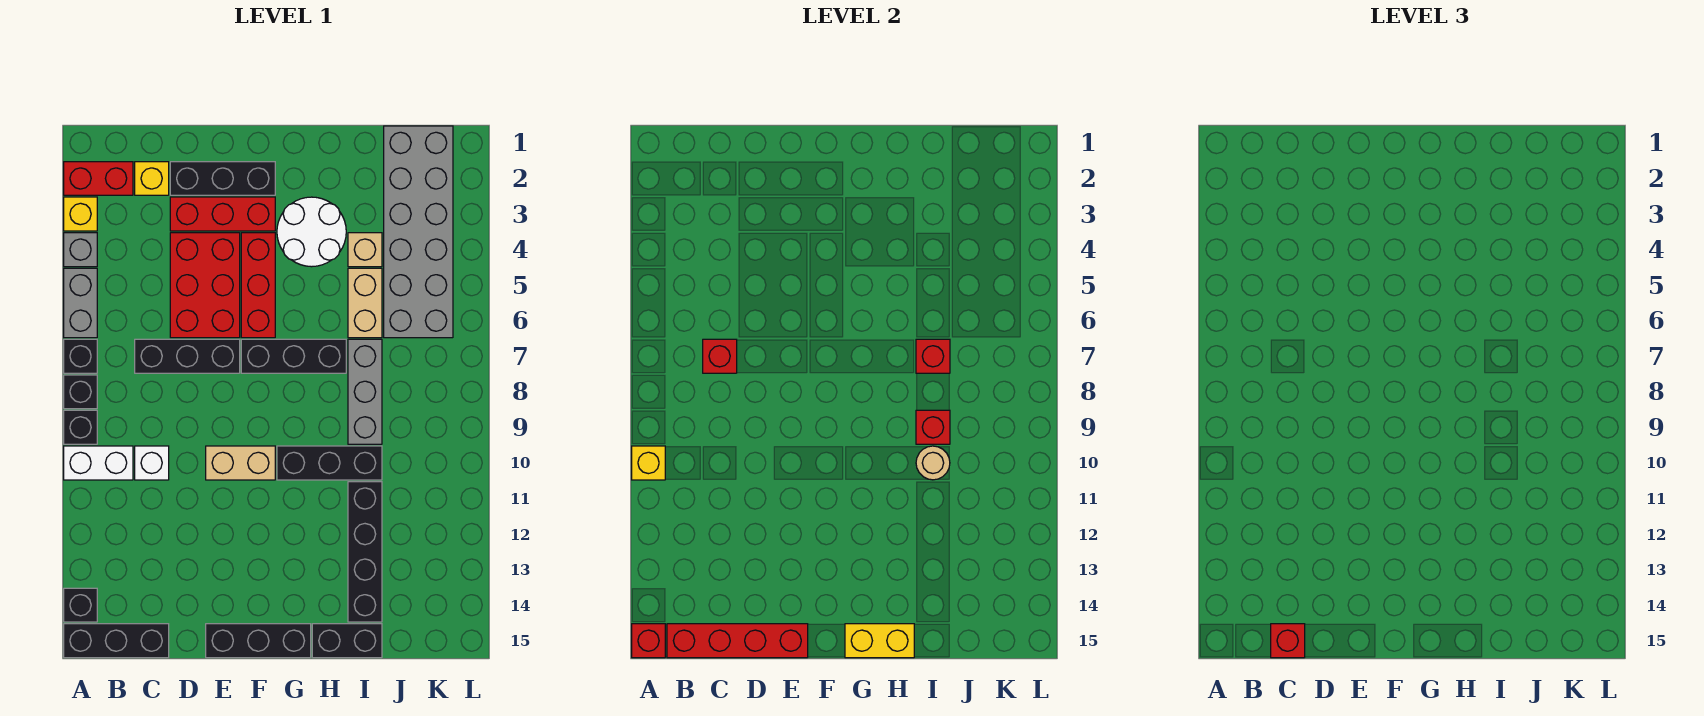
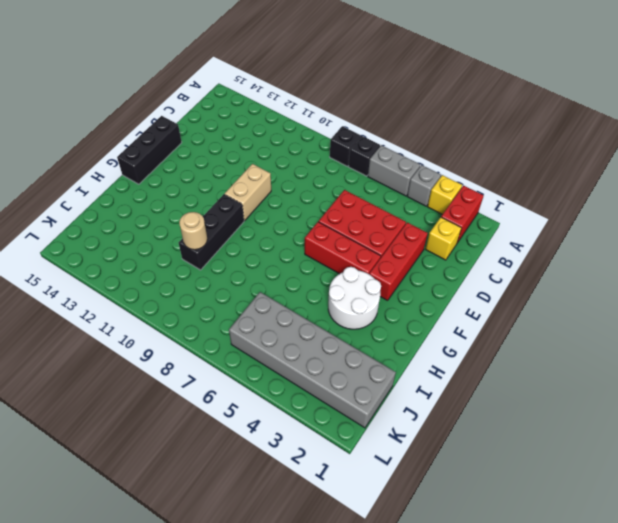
none -> black 1x1 brick [64,410,97,444]
none -> white 1x2 brick [64,446,133,480]
none -> black 1x1 brick [64,588,97,622]
none -> black 1x3 brick [64,624,169,658]

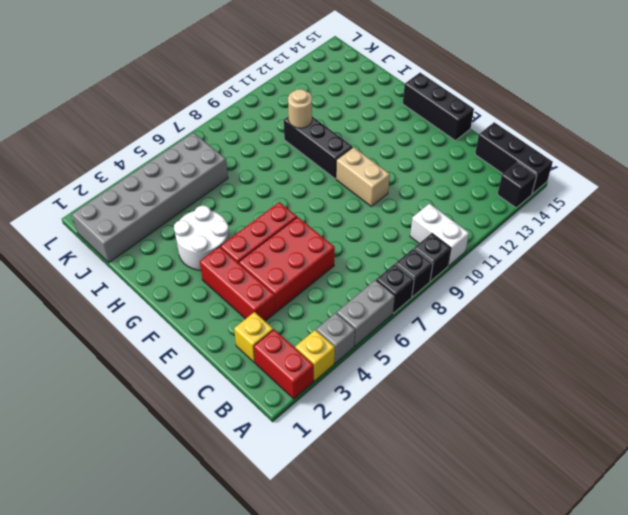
none -> black 1x3 brick [135,339,240,373]
none -> white 1x1 brick [135,446,169,480]
none -> black 1x3 brick [170,162,275,195]
none -> black 1x3 brick [241,339,346,373]

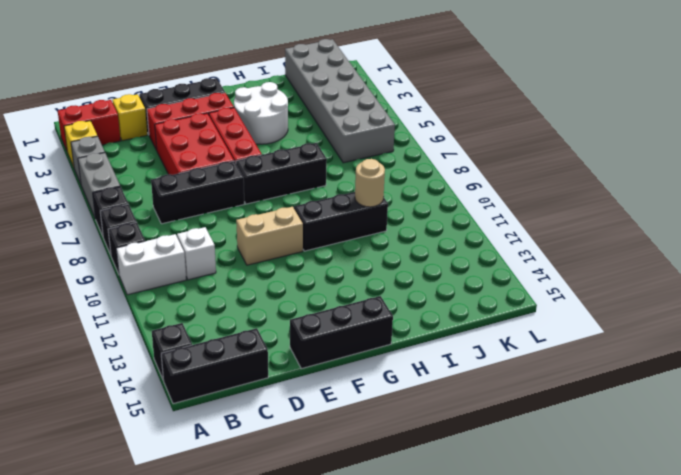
none -> black 1x2 brick [312,624,382,658]
none -> tan 1x1 brick [348,233,382,267]
none -> tan 1x2 brick [348,268,382,338]
none -> grey 1x3 brick [348,339,382,444]

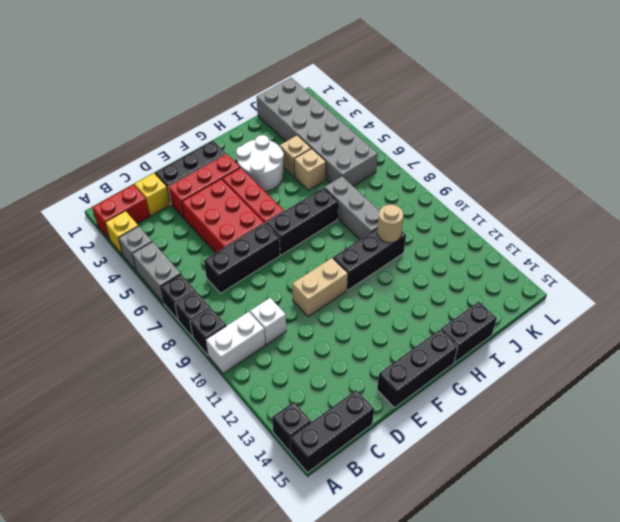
tan 1x1 brick [294,149,326,190] -> tan 1x2 brick [348,268,382,338]
none -> black 1x4 brick [348,482,382,622]
none -> yellow 1x1 brick [632,446,665,480]
none -> red 1x1 brick [632,624,665,658]
none -> red 1x4 brick [667,624,808,658]

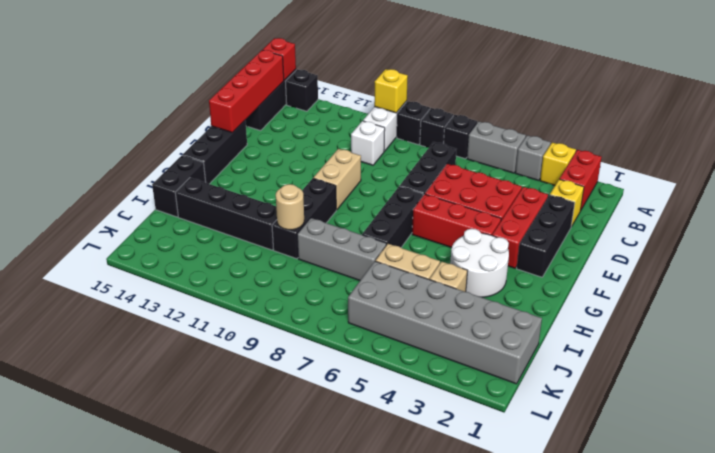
none -> red 1x1 brick [703,339,737,373]
none -> yellow 1x2 brick [845,624,914,658]
none -> red 1x1 brick [916,339,950,373]
none -> red 1x1 brick [916,410,950,444]

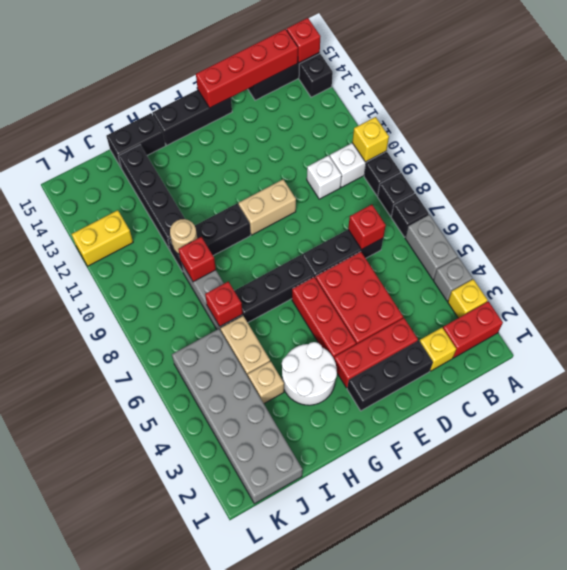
yellow 1x2 brick [72,210,133,266] -> yellow 1x2 brick moved to [845,624,914,658]
none -> red 1x1 brick [1271,624,1305,658]

